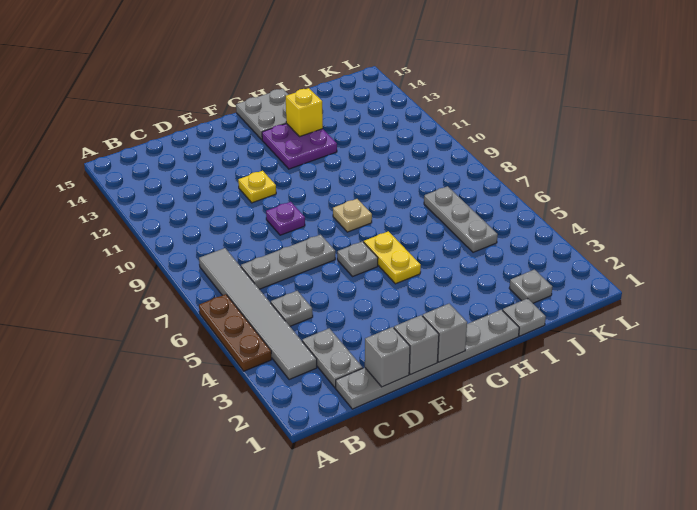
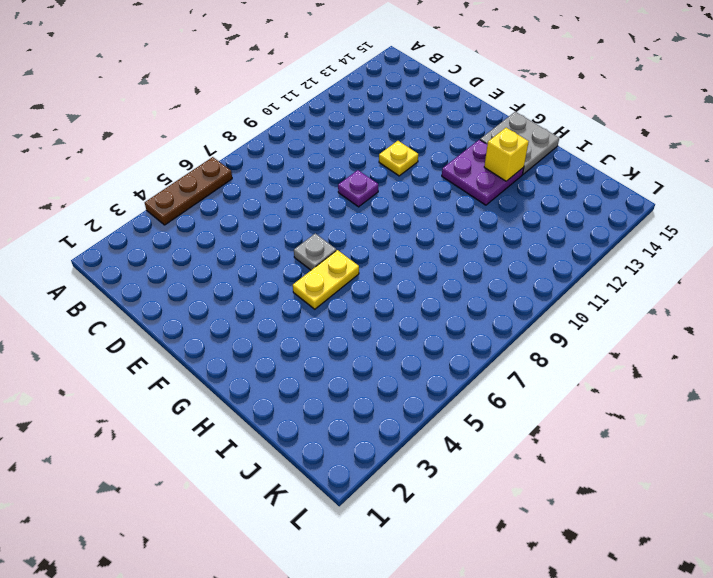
none -> grey 1x6 tile [199,248,317,380]
none -> grey 1x6 plate [336,310,519,409]
none -> grey 1x2 plate [302,328,363,388]

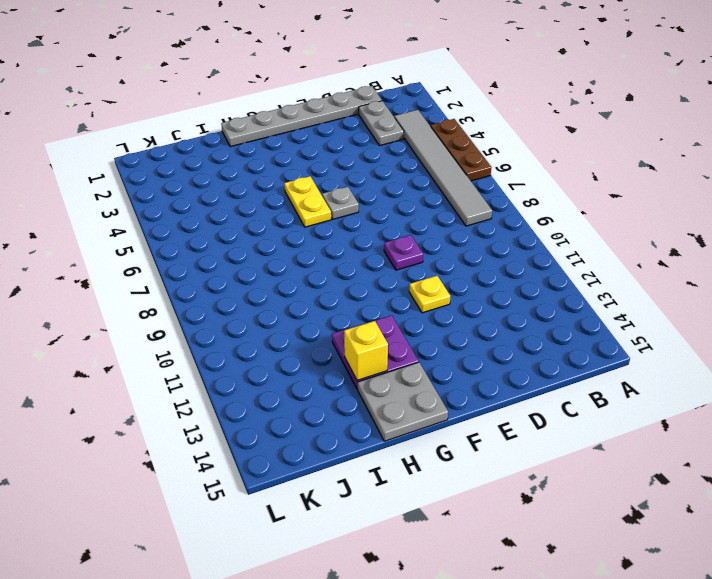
none -> grey 1x1 plate [271,291,313,326]
none -> grey 1x3 plate [241,235,335,289]
none -> tan 1x1 plate [333,199,372,232]

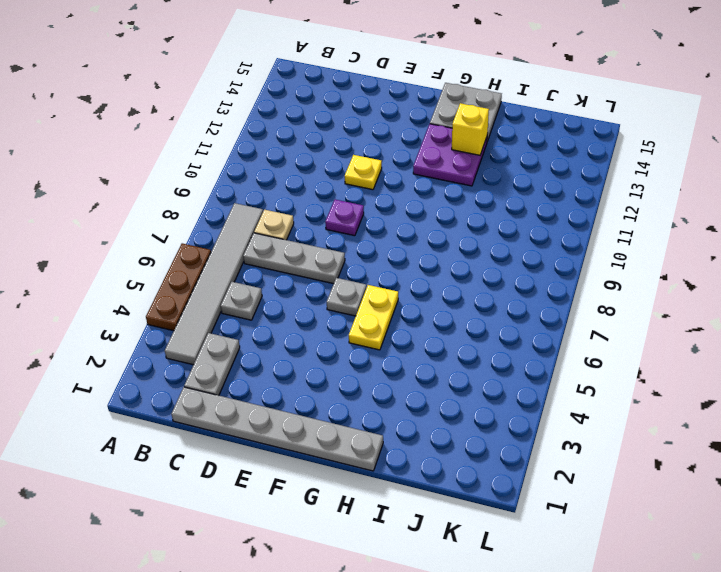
tan 1x1 plate [254,210,294,240] -> tan 1x1 plate moved to [333,199,372,232]
none -> grey 1x1 plate [503,298,546,336]
none -> grey 1x1 plate [509,269,552,303]
none -> grey 1x3 plate [424,186,498,252]

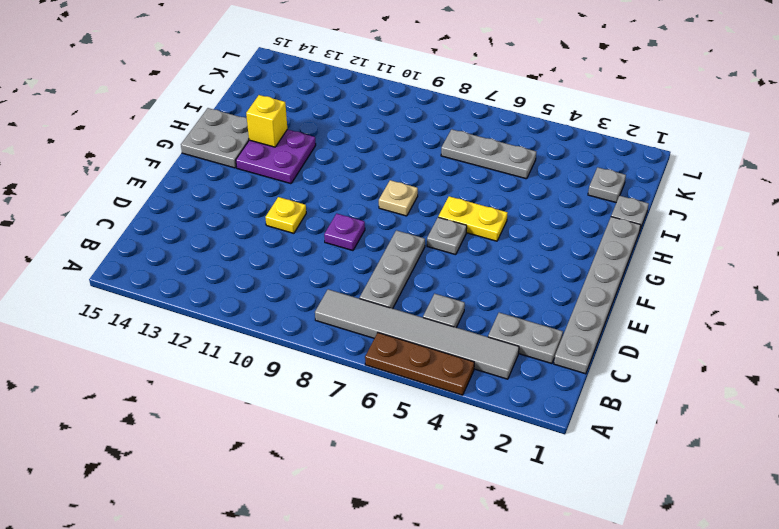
none -> grey 1x1 brick [365,327,410,387]
none -> grey 1x1 brick [394,315,439,374]
none -> grey 1x1 brick [423,304,467,362]

